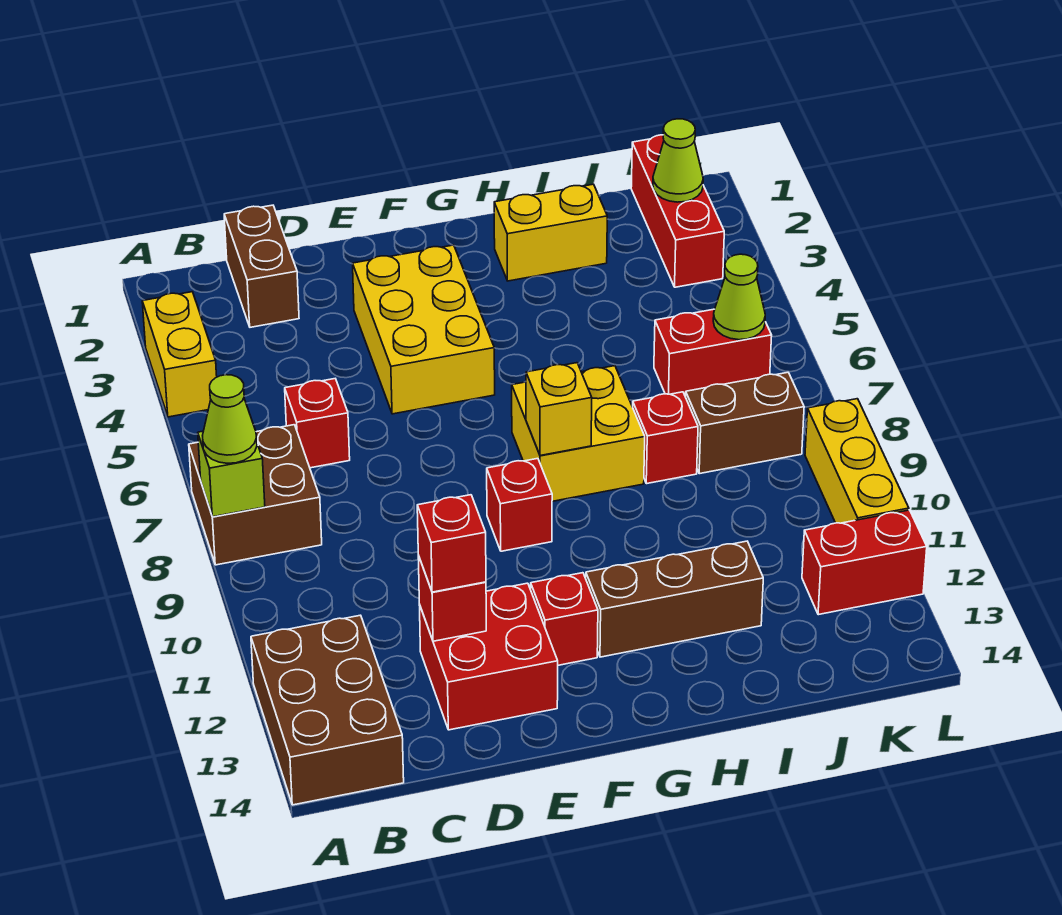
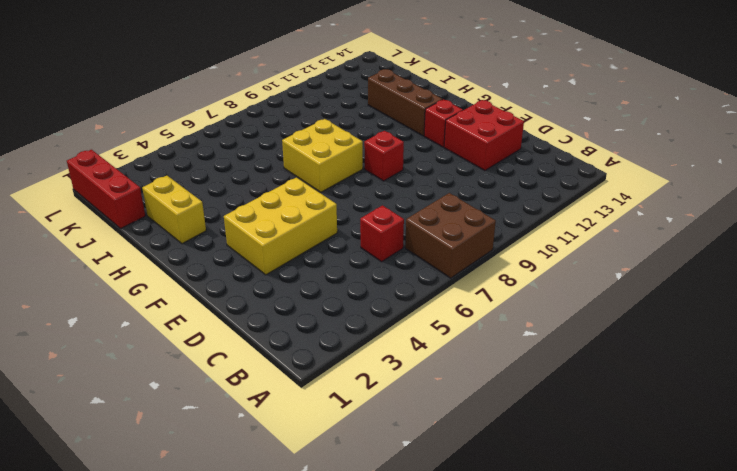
red 1x3 brick [67,150,145,228] -> red 1x3 brick turned to [631,135,724,287]
none -> yellow 1x2 brick [142,292,217,417]
none -> brown 2x3 brick [251,615,404,805]
none -> brown 1x2 brick [224,205,299,327]

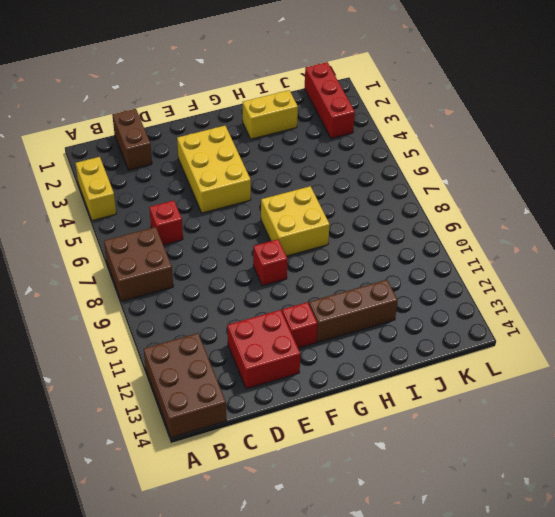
none -> red 1x1 brick [633,392,698,484]
none -> red 1x2 brick [654,309,772,397]
none -> brown 1x2 brick [686,372,804,474]

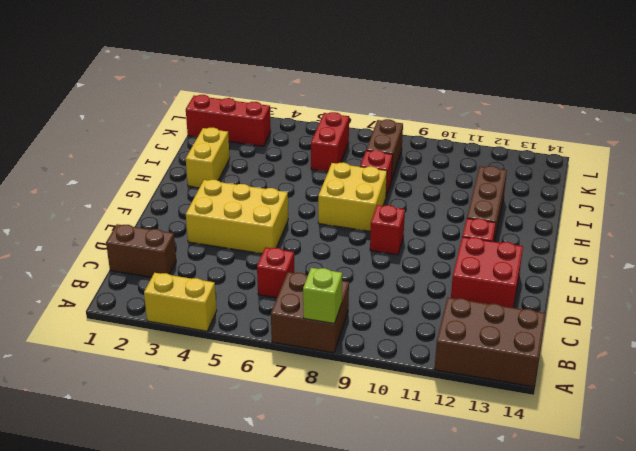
none -> red 1x2 brick [802,510,927,615]
none -> yellow 1x3 brick [805,399,909,523]
none -> red 1x1 brick [418,555,486,641]

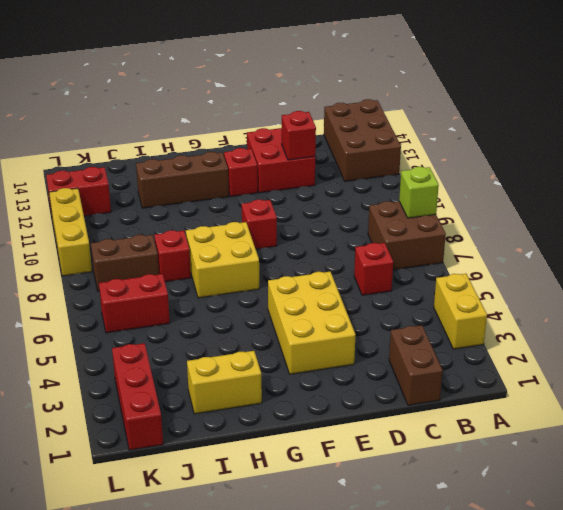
none -> yellow 1x1 brick [526,363,592,456]
none -> lime 1x1 cone [653,119,703,202]
none -> lime 1x1 cone [713,254,765,340]

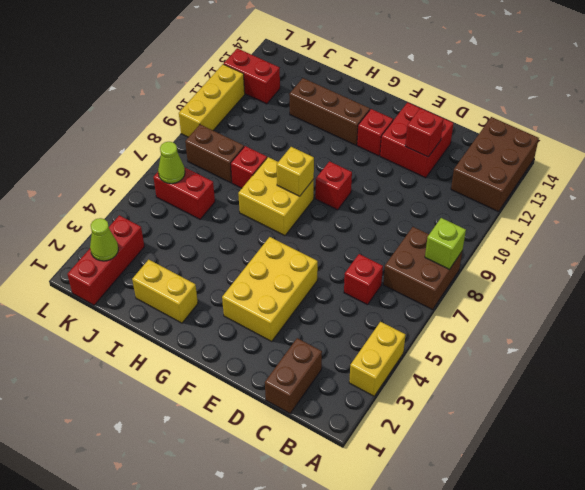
none -> lime 1x1 cone [203,375,257,463]
none -> red 1x1 brick [417,495,486,592]

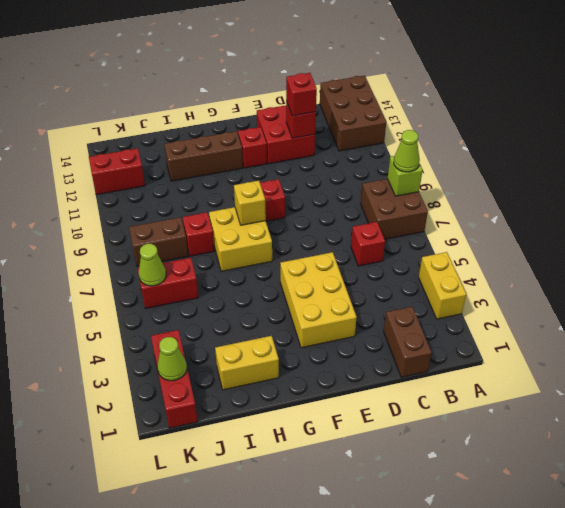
none -> yellow 1x3 brick [805,399,909,523]

